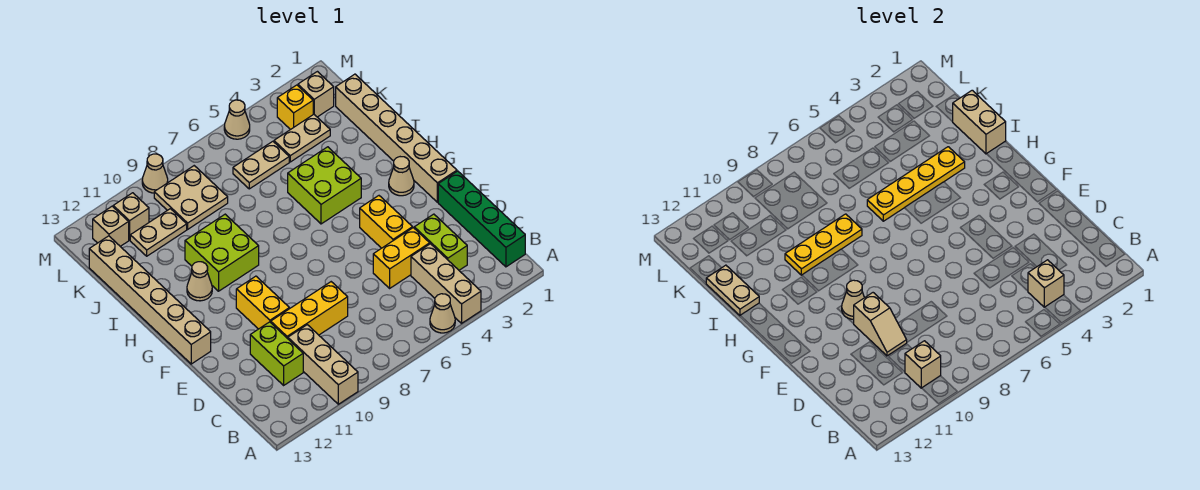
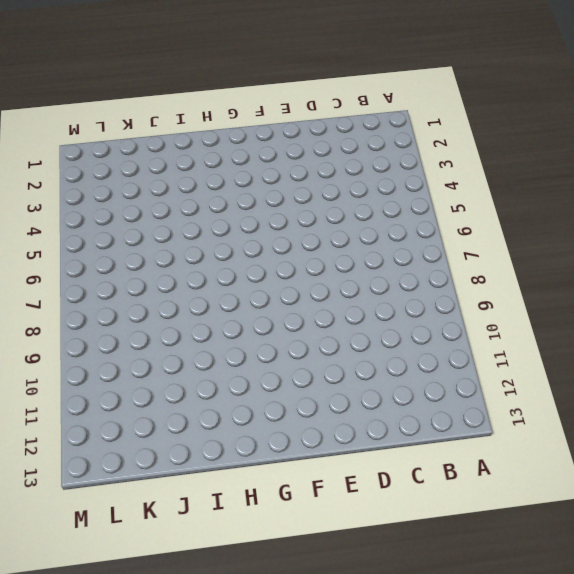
none -> tan 1x3 brick [411,244,481,323]
none -> tan 1x1 cone [430,294,455,333]
none -> tan 1x3 brick [288,325,358,404]
none -> green 1x4 brick [438,171,525,267]

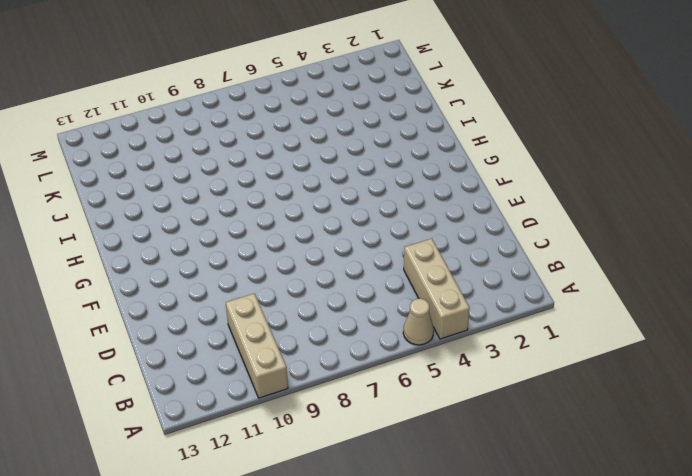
none -> green 1x4 brick [438,171,525,267]
none -> lime 1x2 brick [414,214,467,270]
none -> lime 1x2 brick [250,322,303,385]
none -> yellow 1x2 brick [373,228,430,288]

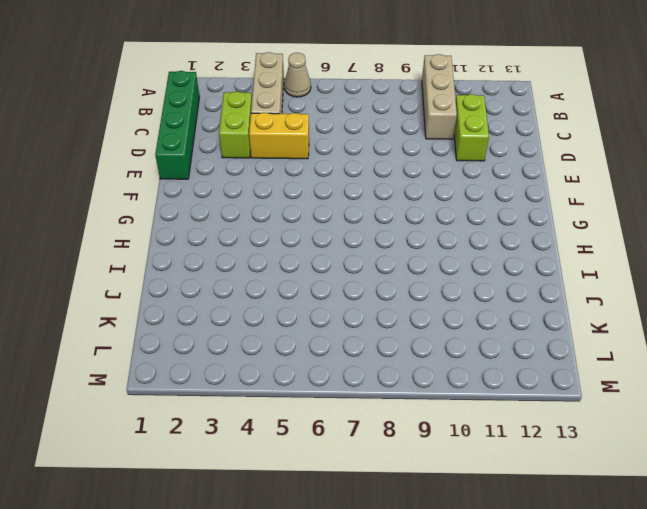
none -> yellow 1x3 brick [271,282,348,339]
none -> yellow 1x2 brick [360,196,413,248]
none -> yellow 1x2 brick [236,276,289,329]
none -> tan 1x6 brick [336,74,457,202]

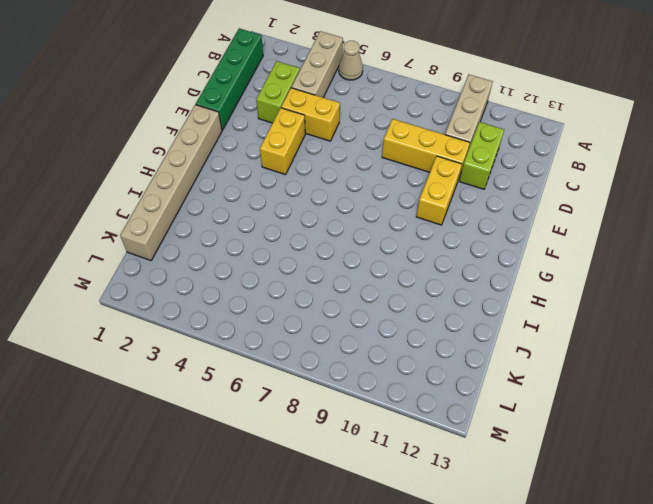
none -> tan 1x6 brick [89,236,211,364]
none -> tan 1x1 cone [389,157,414,196]
none -> lime 2x2 brick [288,147,361,224]
none -> lime 2x2 brick [185,214,259,291]

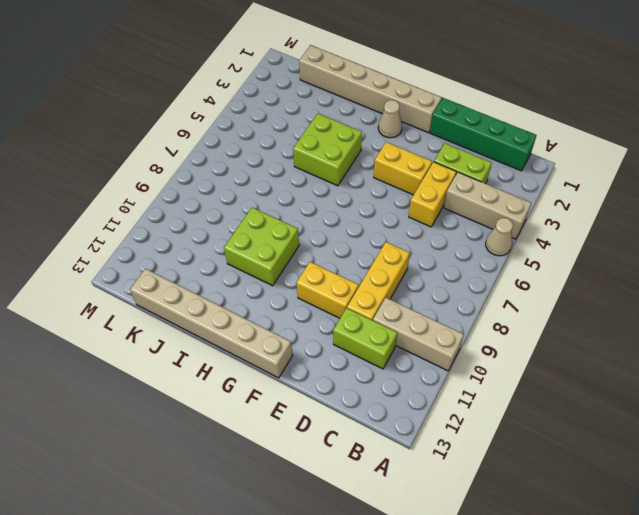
none -> tan 1x1 cone [187,262,212,301]
none -> tan 1x2 plate [274,114,330,162]
none -> tan 1x2 plate [233,141,289,189]
none -> tan 2x2 plate [154,166,228,229]

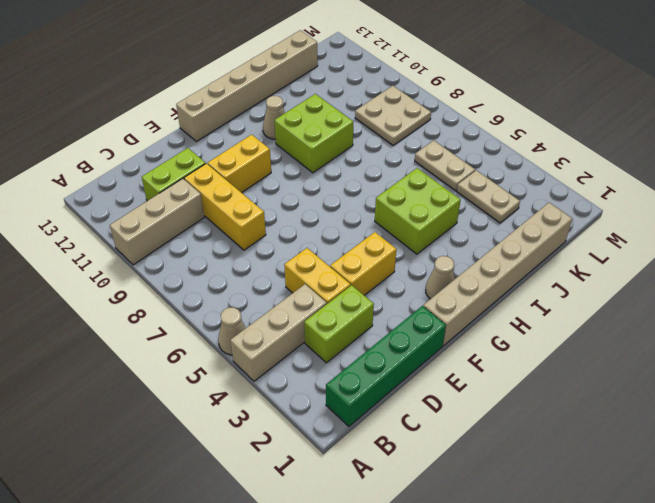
none -> tan 1x2 plate [130,209,187,256]
none -> tan 1x1 brick [298,72,334,117]
none -> yellow 1x1 brick [277,85,313,130]
none -> tan 1x1 brick [113,193,149,240]

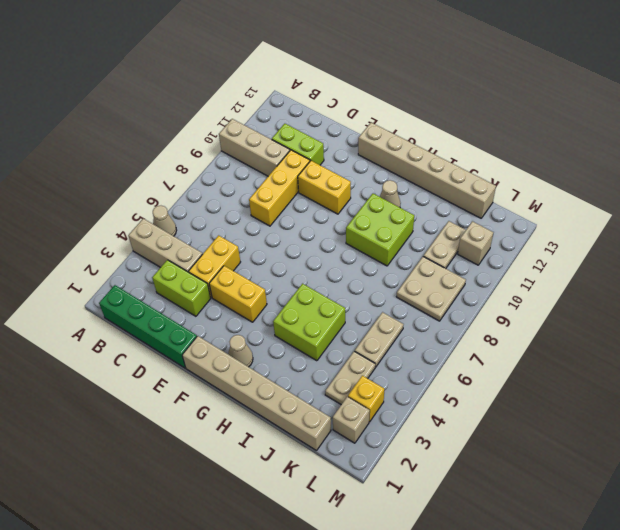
none -> tan 1x1 brick [93,206,129,246]
none -> tan 1x1 cone [224,100,250,139]
none -> tan 1x1 cone [142,154,168,193]
none -> tan 1x1 brick [1028,260,1064,307]

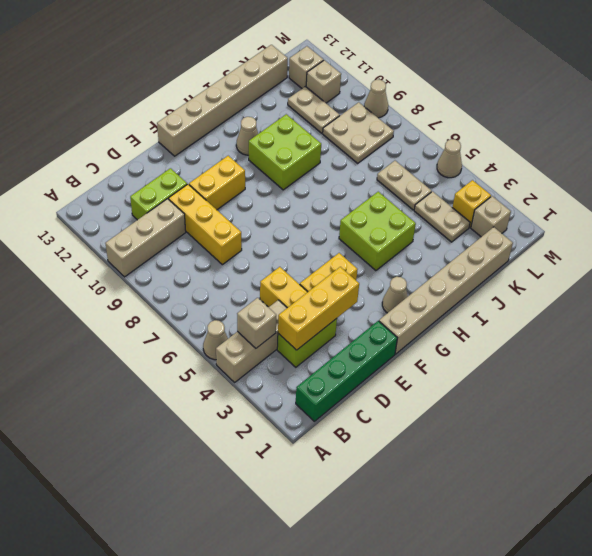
yellow 1x3 brick [278,267,359,350] -> none
none -> tan 1x1 brick [905,341,941,388]
none -> tan 1x2 slope [854,293,907,356]
none -> tan 1x1 cone [842,280,864,319]
none -> tan 1x2 brick [953,90,1006,154]

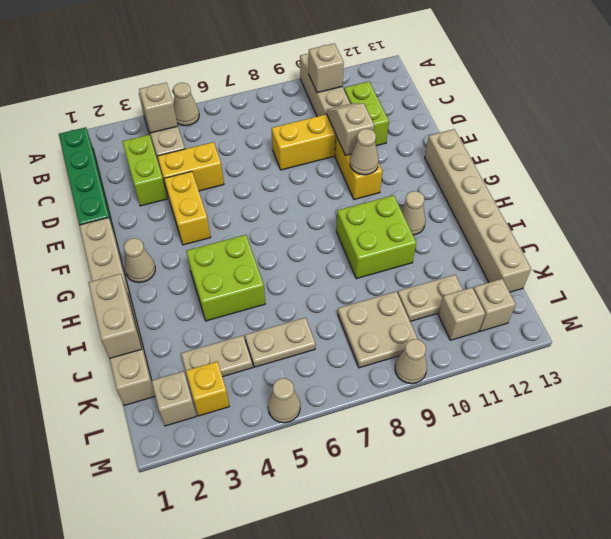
none -> yellow 1x4 plate [867,147,965,221]
none -> yellow 1x3 plate [785,214,862,275]
none -> tan 1x2 plate [706,265,759,315]

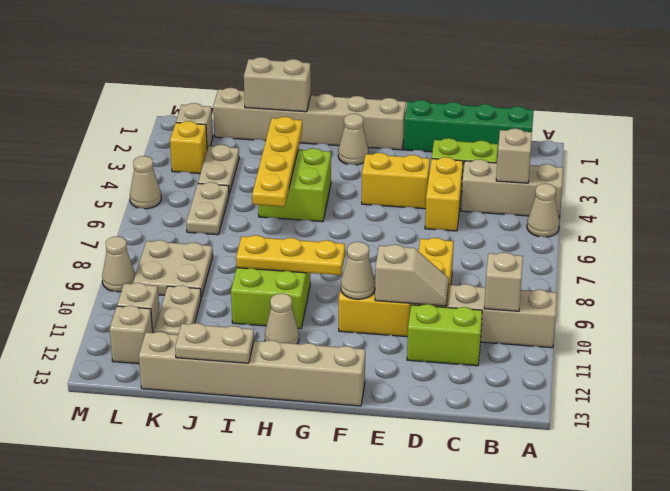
yellow 1x3 plate [236,235,345,275] -> yellow 1x3 plate turned to [785,214,862,275]

